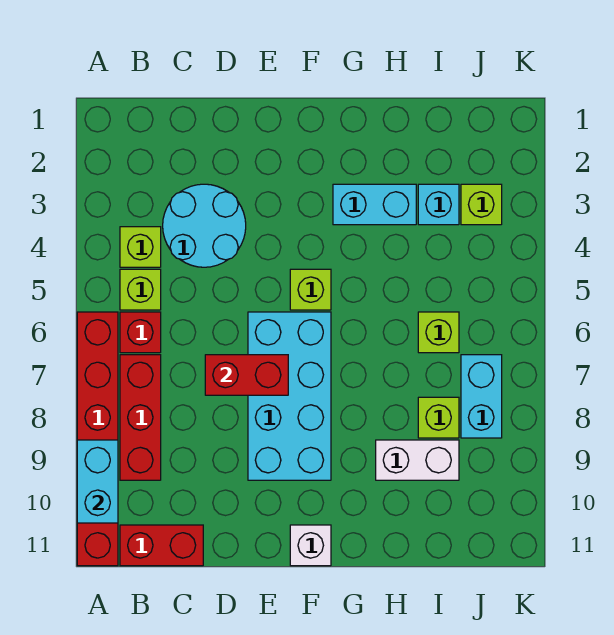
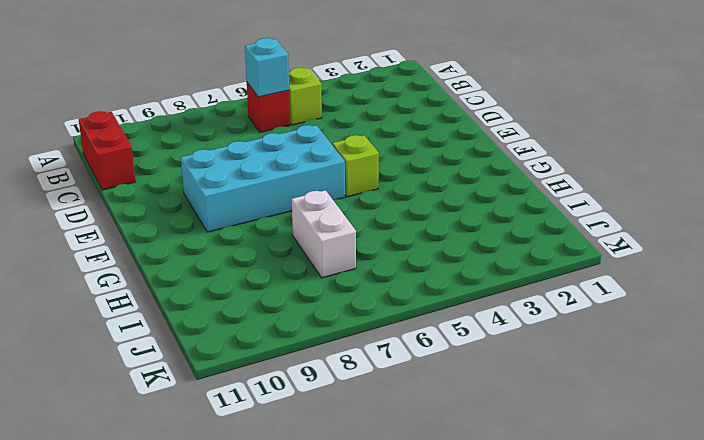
cyan 1x1 brick [245,38,289,97] -> cyan 1x1 brick moved to [418,184,459,225]
white 1x2 brick [292,190,356,278] -> white 1x2 brick moved to [376,440,459,480]
none -> red 1x6 brick [77,312,118,566]
none -> lime 1x1 brick [120,227,161,267]
none -> red 1x3 brick [120,355,161,480]

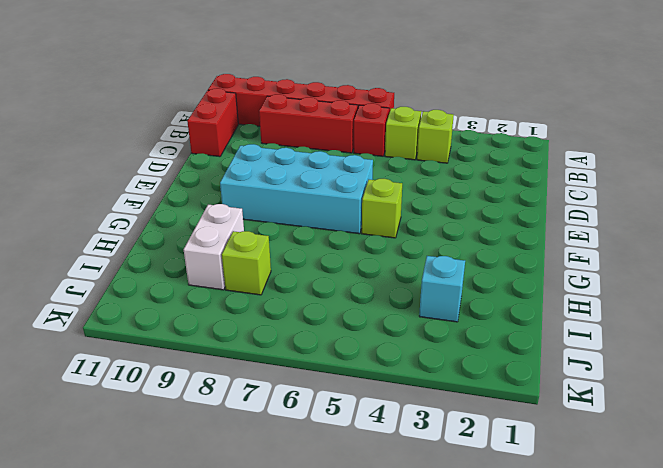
none -> cyan 2x2 round brick [163,184,246,267]
none -> white 1x1 brick [290,525,331,566]
none -> cyan 1x2 brick [333,184,416,225]

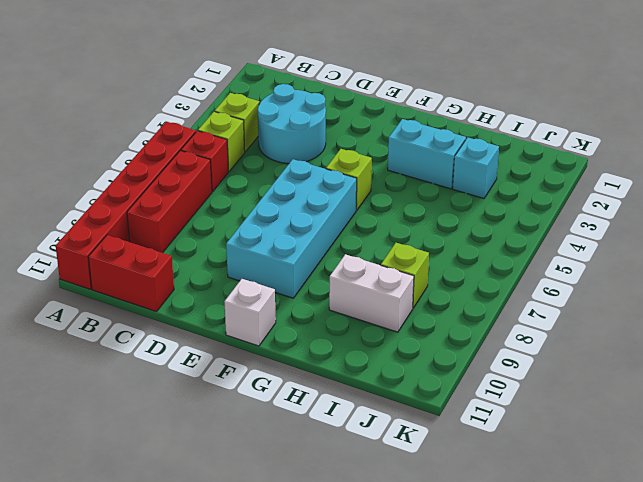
none -> lime 1x1 brick [418,312,459,353]
none -> lime 1x1 brick [461,184,502,225]
none -> cyan 1x2 brick [461,355,502,438]

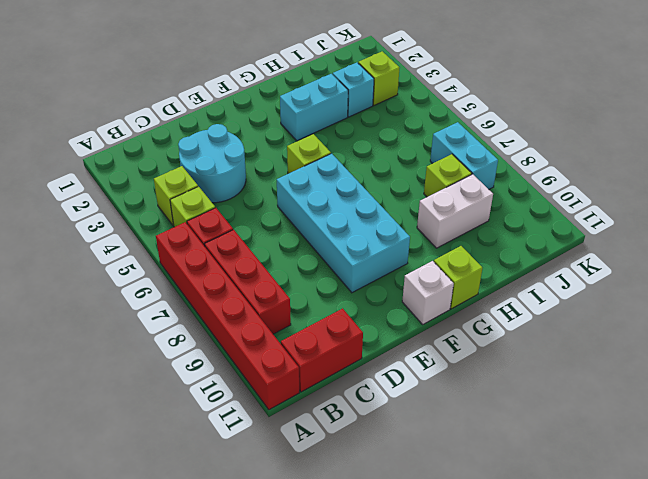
lime 1x1 brick [434,246,482,309] -> lime 1x1 brick moved to [418,312,459,353]
none -> cyan 1x2 brick [77,440,118,523]
none -> red 1x2 brick [205,355,288,395]

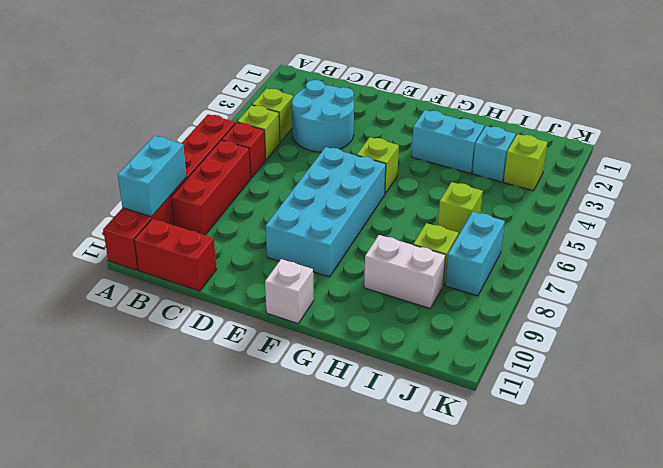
none -> red 1x2 brick [205,355,288,395]

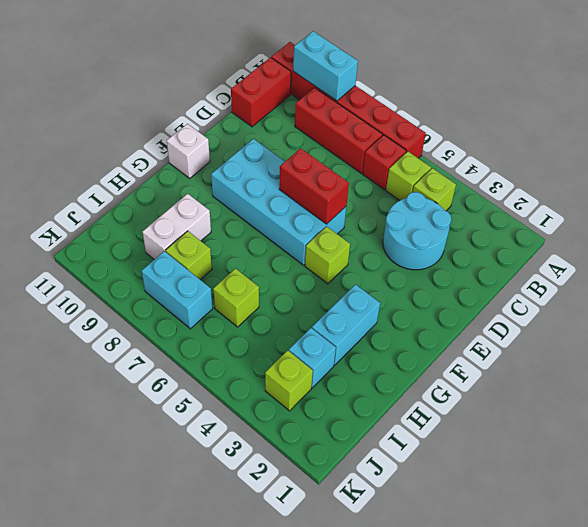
red 1x2 brick [279,148,349,224] -> red 1x2 brick turned to [205,355,288,395]

